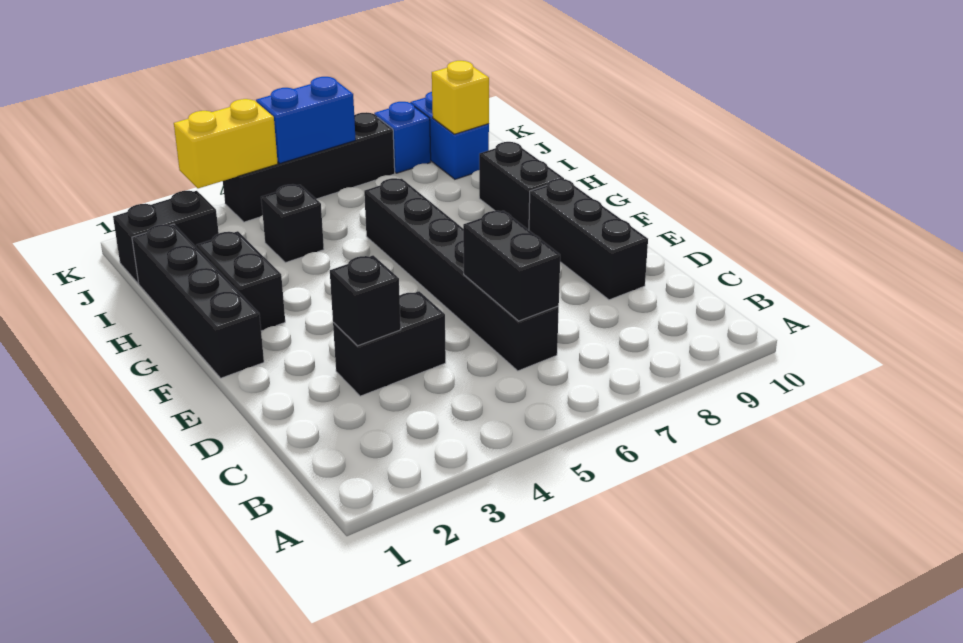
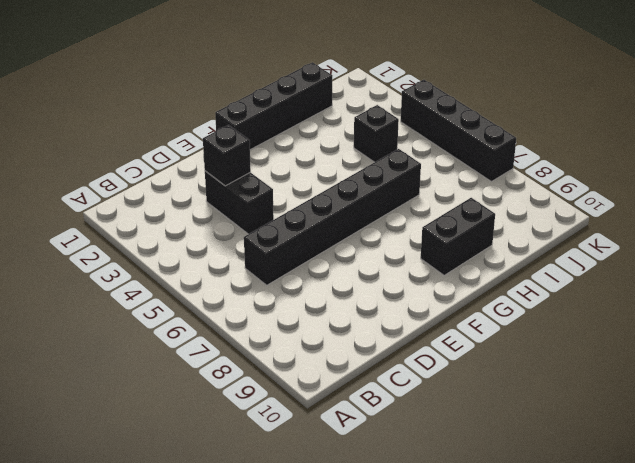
none -> black 1x3 brick [529,179,648,300]
none -> black 1x2 brick [197,231,285,331]
none -> black 1x2 brick [113,191,219,283]

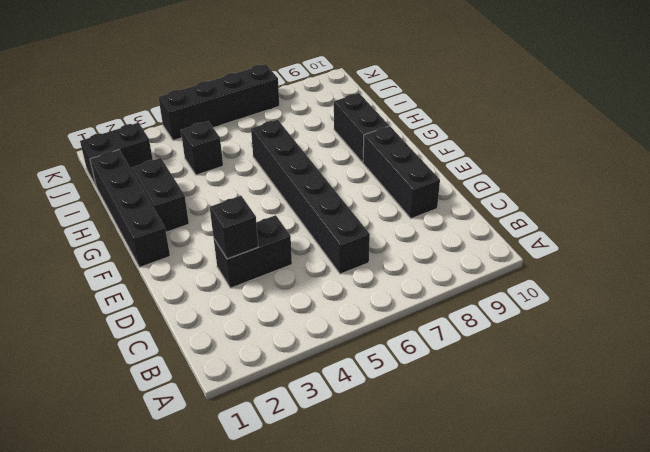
none -> blue 1x2 brick [410,92,489,179]
none -> blue 1x1 brick [374,102,431,173]
none -> black 1x2 brick [463,211,560,321]

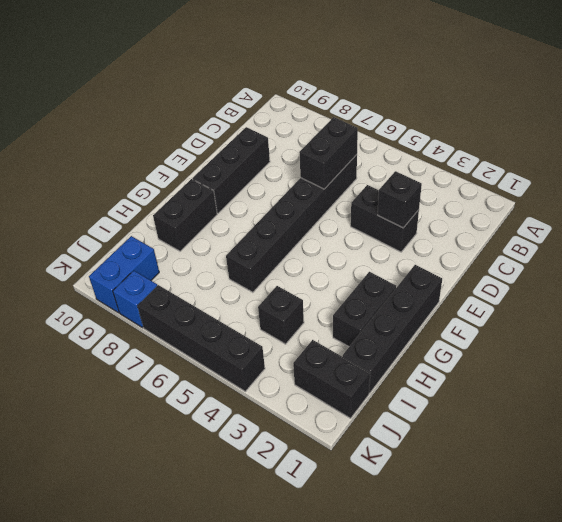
none -> yellow 1x1 brick [432,61,489,134]
none -> yellow 1x2 brick [174,99,278,188]
none -> blue 1x2 brick [256,77,356,163]

